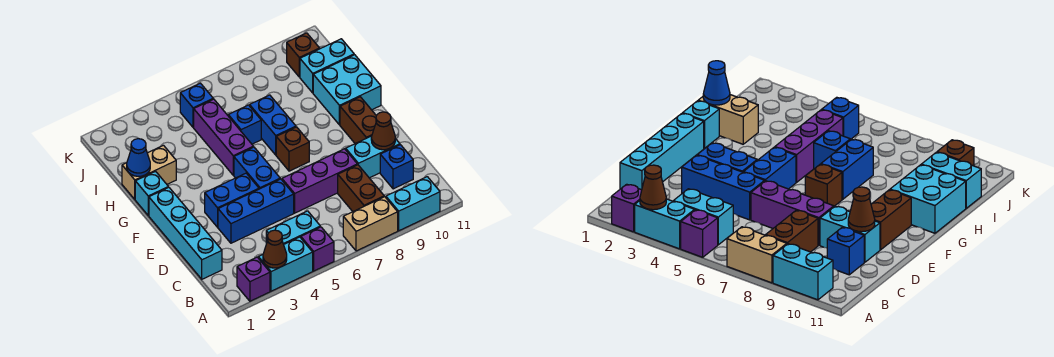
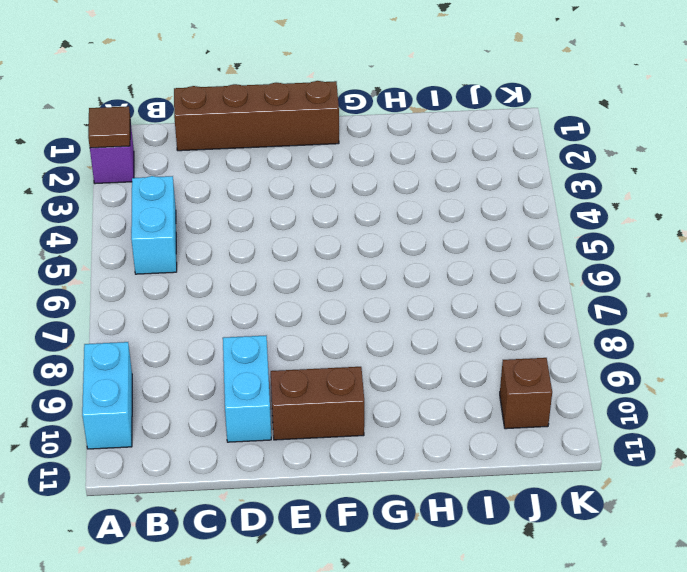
brown 1x1 tile [88,106,130,148] -> none
brown 1x4 brick [174,81,339,151] -> cyan 1x4 brick [149,187,222,279]
none -> cyan 1x2 brick [258,237,313,291]
none -> purple 1x1 brick [301,227,334,271]
none -> tan 1x2 brick [343,197,398,251]

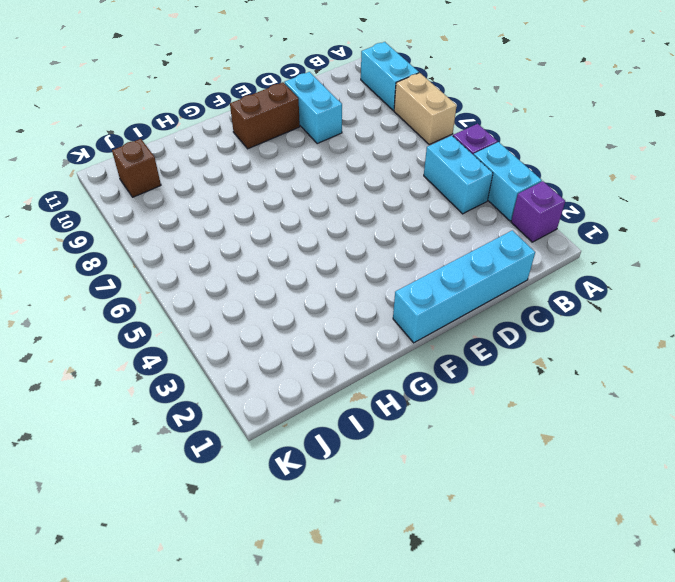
none -> brown 1x2 brick [338,165,384,211]
none -> blue 1x1 brick [380,145,413,189]
none -> blue 1x3 brick [218,179,294,243]

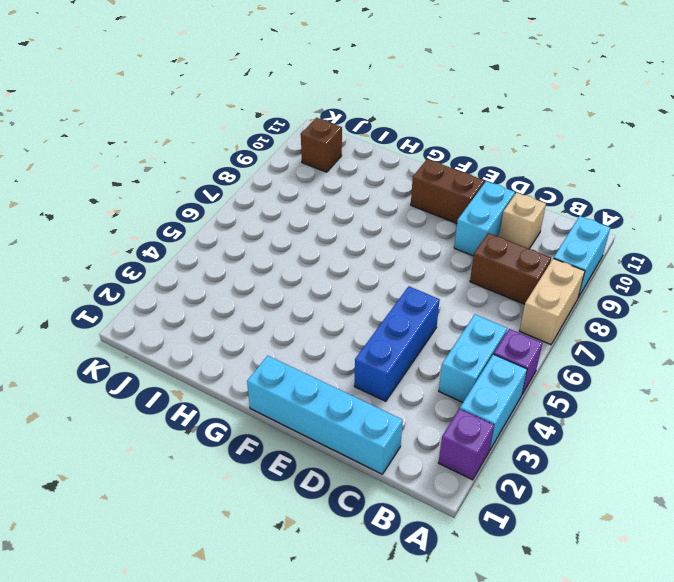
tan 1x1 brick [499,193,546,249] -> blue 1x1 brick [380,145,413,189]
none -> purple 1x3 brick [282,149,357,213]
none -> blue 1x2 brick [205,173,259,227]
none -> blue 1x2 brick [234,147,280,189]

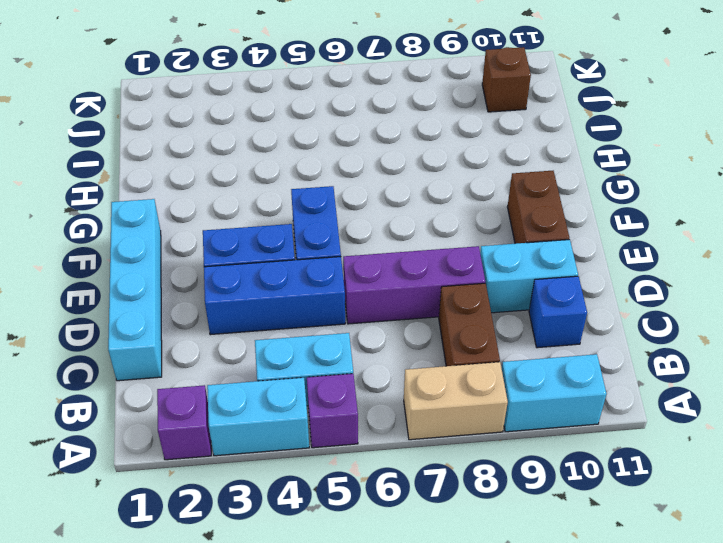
none -> brown 1x1 brick [276,127,309,171]
none -> cyan 1x1 brick [135,171,168,215]
none -> purple 1x3 brick [194,99,253,175]

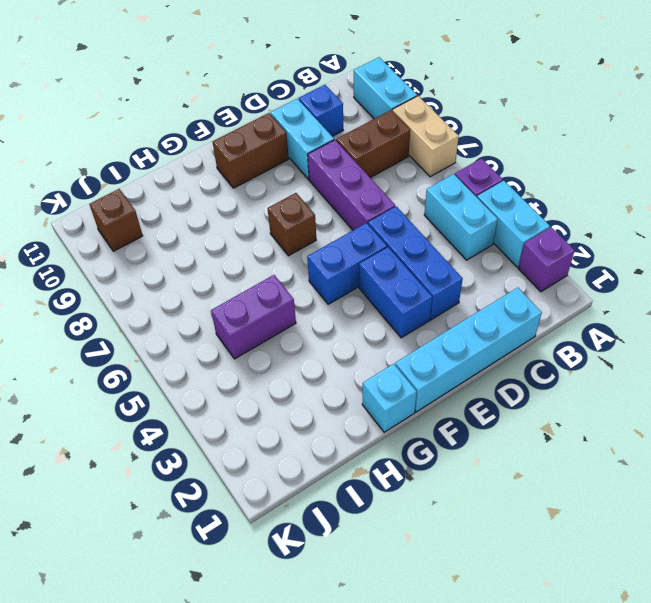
purple 1x2 brick [211,275,296,359] -> purple 1x3 brick [194,99,253,175]
none -> blue 1x2 brick [250,95,296,155]
none -> cyan 2x2 brick [313,55,381,125]
none -> tan 1x2 brick [122,145,176,199]

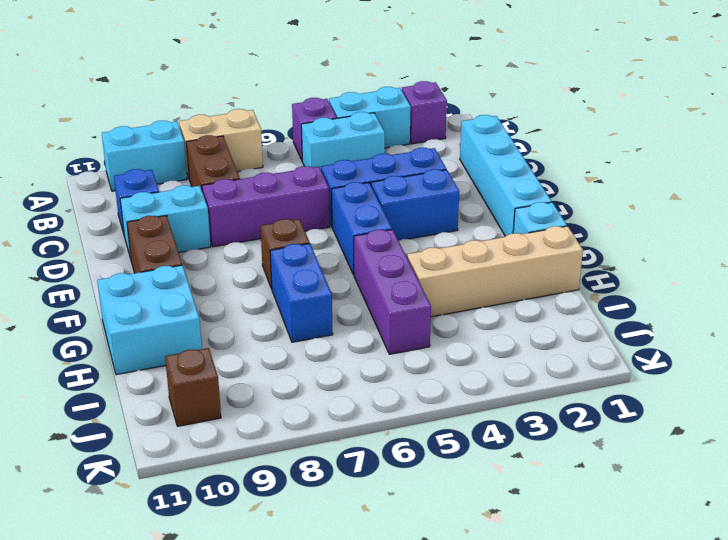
tan 1x4 brick [407,226,583,317] -> tan 1x2 brick [122,145,176,199]
none -> blue 1x1 brick [228,105,261,144]
none -> cyan 1x2 brick [300,39,354,93]
none -> blue 1x1 brick [180,83,213,127]

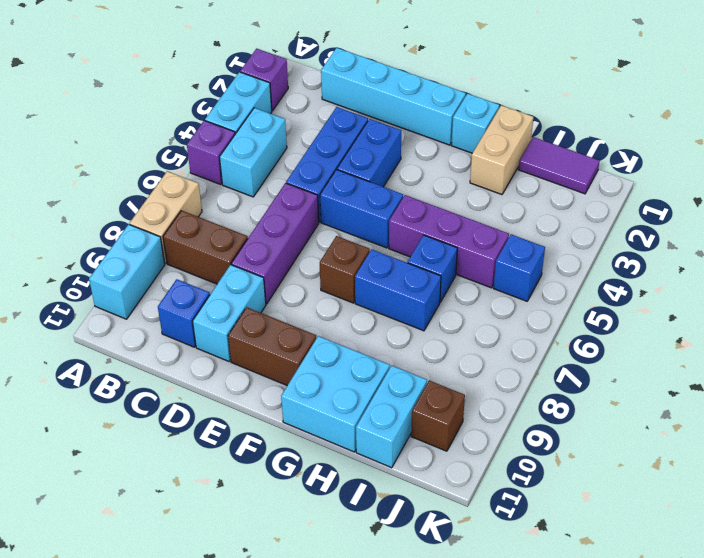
purple 1x2 tile [518,137,600,194] -> none
none -> brown 1x1 cone [263,230,287,268]
none -> brown 1x1 cone [371,112,395,150]
none -> blue 1x1 cone [127,139,150,176]

